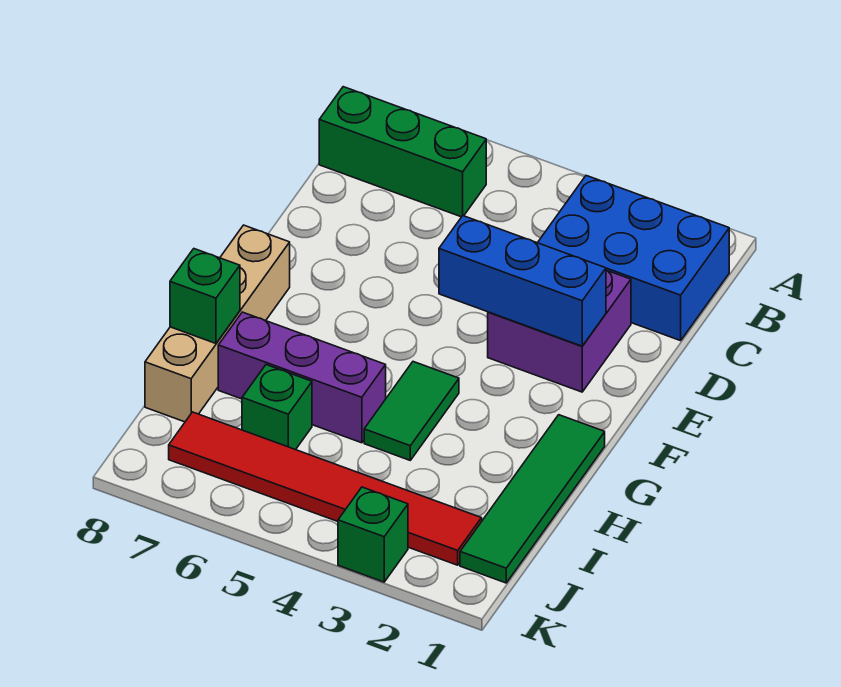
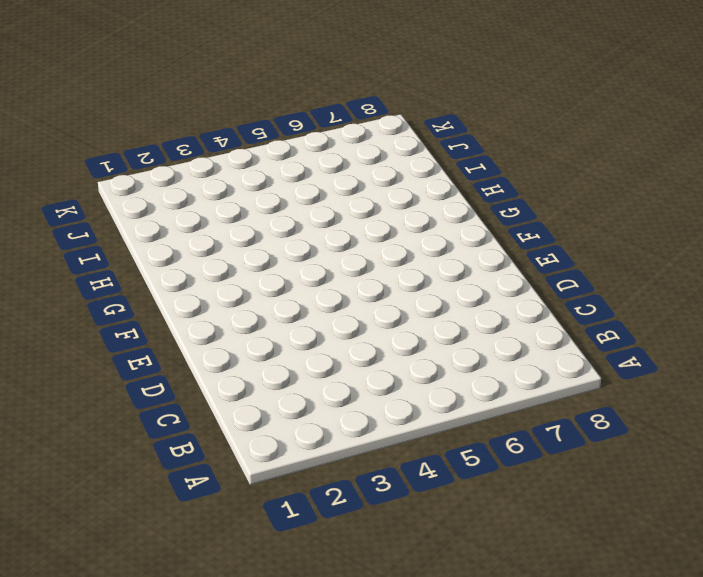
none -> blue 2x3 brick [538,176,729,341]
none -> green 1x3 brick [319,87,486,217]
none -> purple 2x2 brick [488,270,631,392]

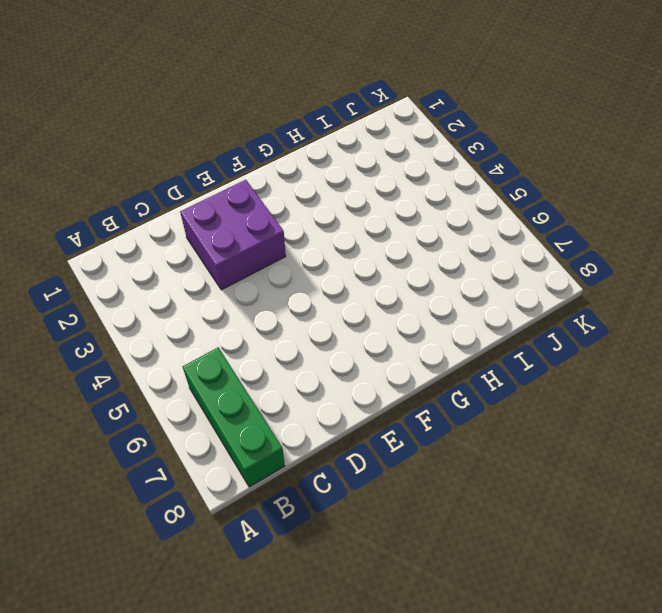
none -> blue 2x3 brick [538,176,729,341]
none -> tan 1x4 brick [145,225,290,422]
none -> green 1x4 tile [460,415,605,583]

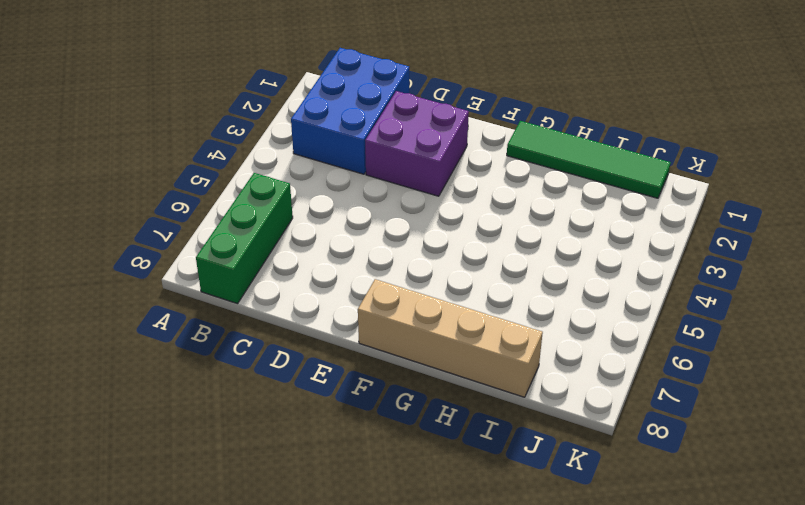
none -> green 1x2 tile [364,362,459,460]
none -> purple 1x3 brick [218,312,386,443]
none -> green 1x1 brick [242,365,312,450]

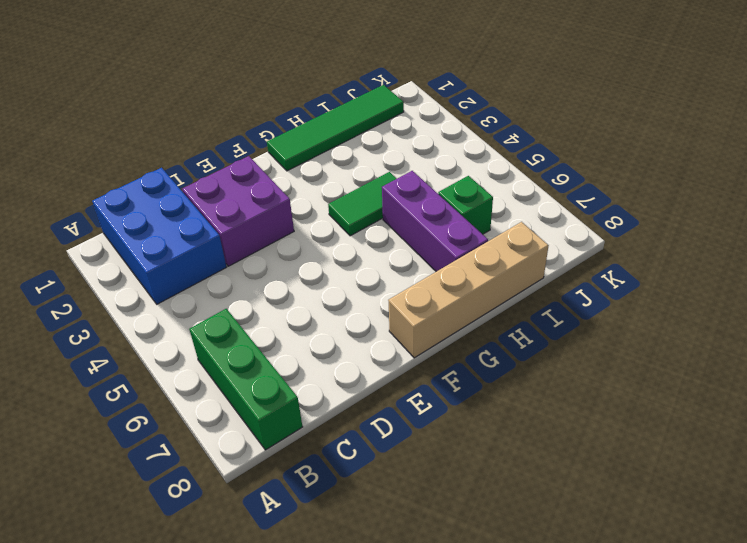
none -> red 1x6 tile [169,412,482,565]
none -> green 1x1 brick [338,487,408,582]
none -> blue 1x3 brick [439,216,606,346]

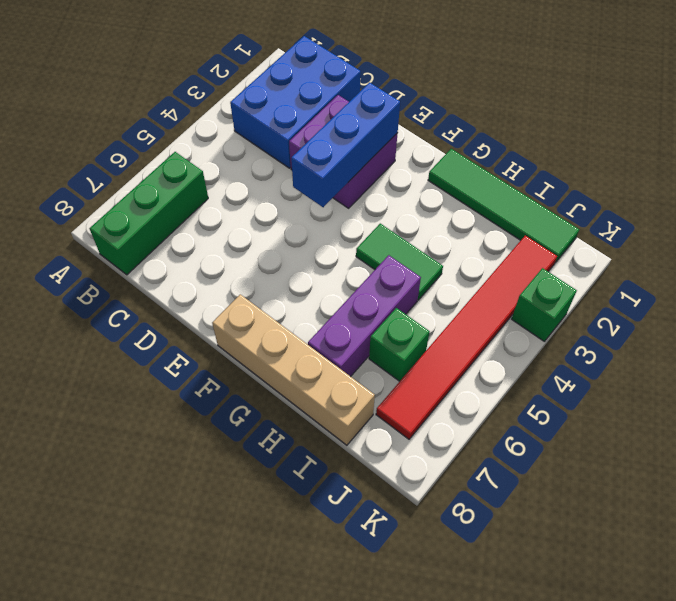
none -> green 1x1 brick [170,249,240,343]

